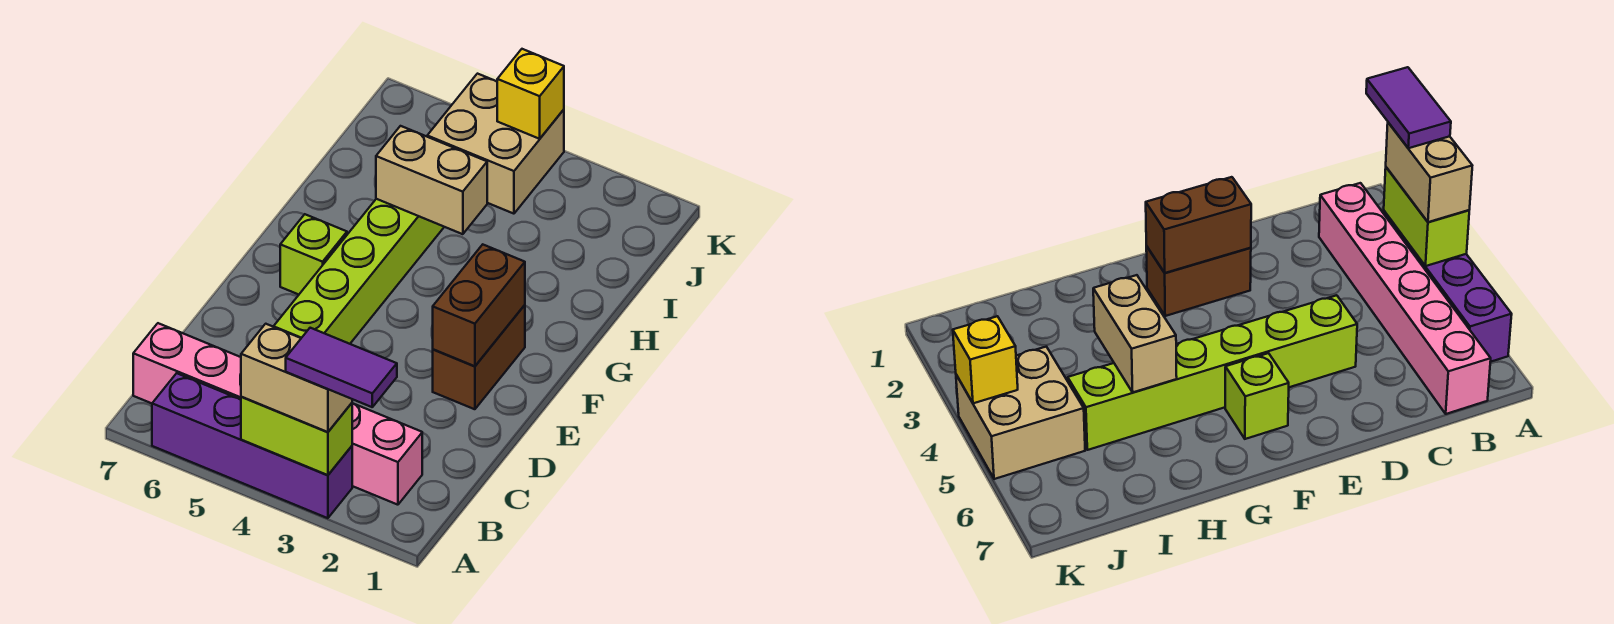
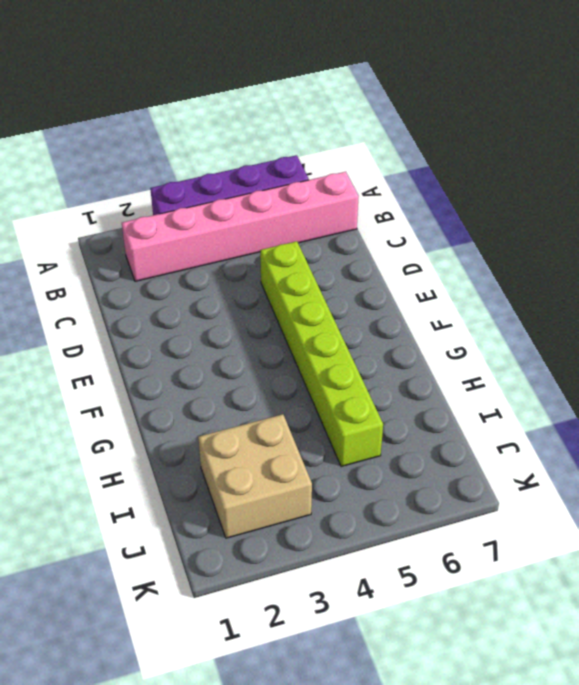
tan 2x2 brick [198,414,312,538] -> tan 2x2 brick moved to [427,74,564,214]
none -> brown 1x2 brick [433,305,525,409]
none -> lime 1x1 brick [280,214,347,295]
none -> lime 1x2 brick [241,397,352,475]

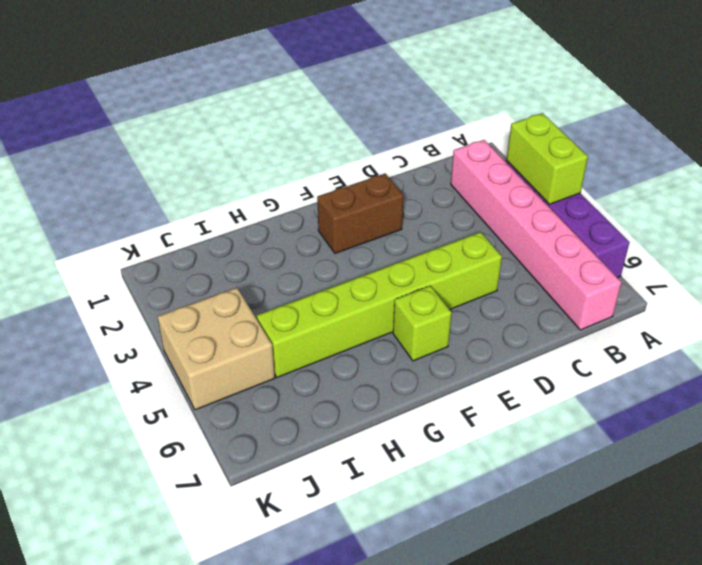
none -> brown 1x2 brick [433,245,525,366]
none -> tan 1x2 brick [376,126,487,234]
none -> yellow 1x1 brick [497,49,564,139]

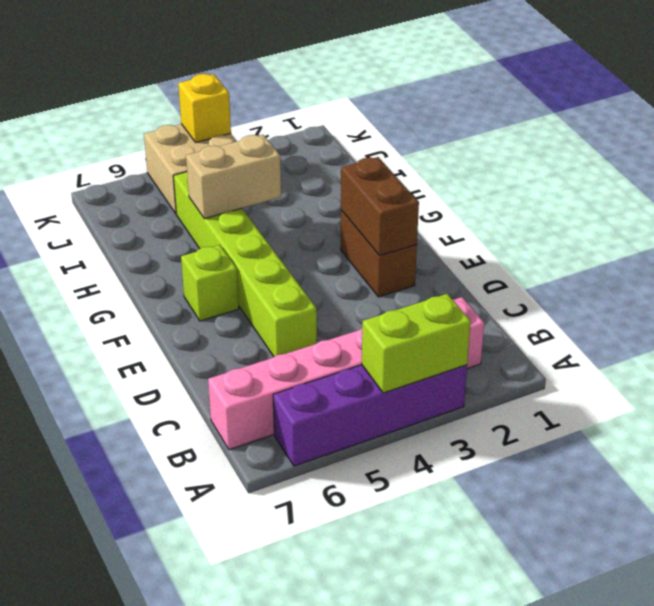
none -> tan 1x2 brick [241,324,352,432]
none -> purple 1x2 tile [286,328,397,407]

